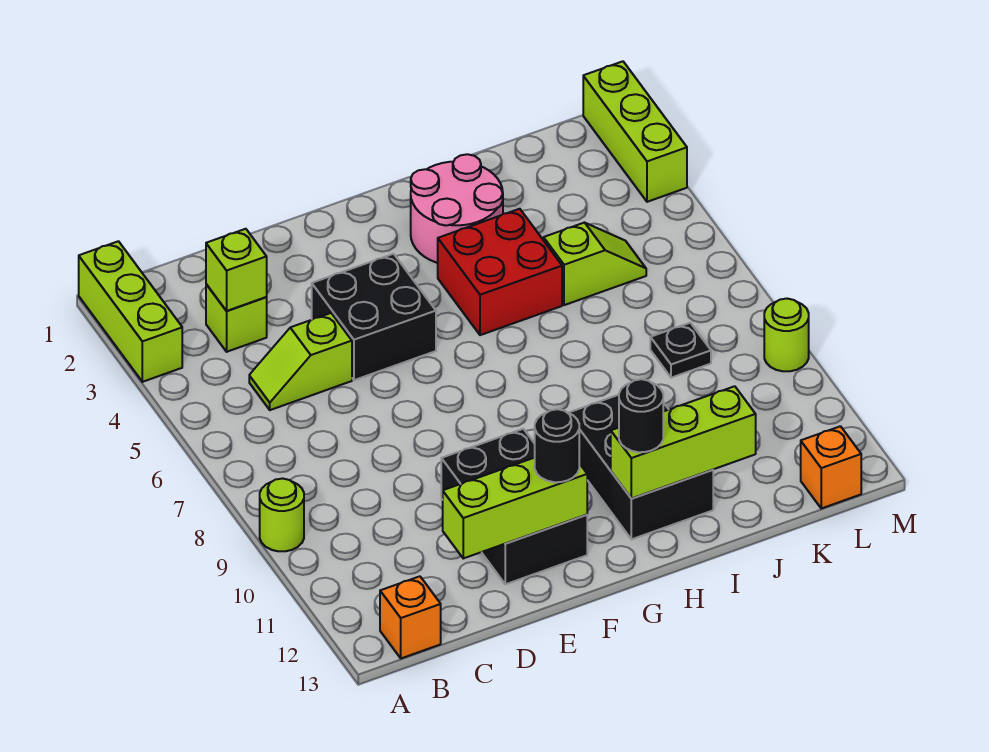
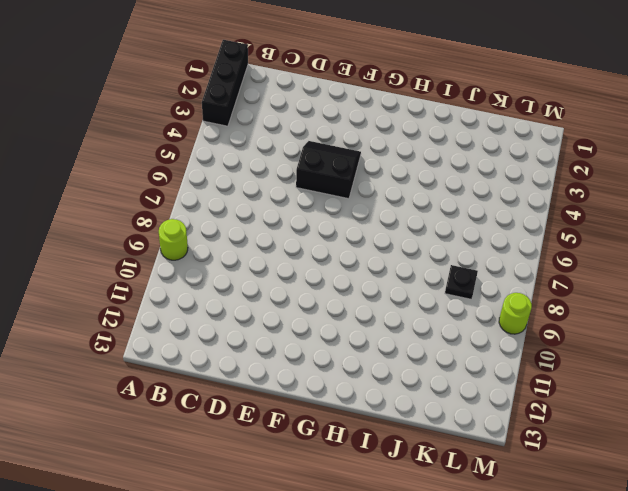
black 1x3 brick [202,40,248,126] -> lime 1x3 brick [79,241,182,382]
black 2x2 slope [296,141,361,199] -> black 2x2 brick [312,254,436,380]
none -> orange 1x1 brick [380,576,441,658]
none -> lime 1x1 brick [206,284,267,352]
none -> lime 1x2 slope [249,313,352,410]

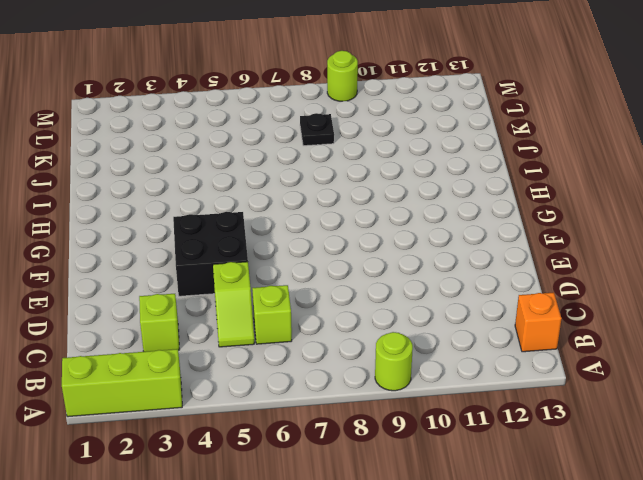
lime 1x1 brick [252,285,292,344] -> lime 1x1 brick moved to [206,229,267,311]
none -> black 2x3 brick [441,429,587,584]
none -> pink 2x2 round brick [411,154,503,263]
none -> red 2x2 brick [438,209,562,335]

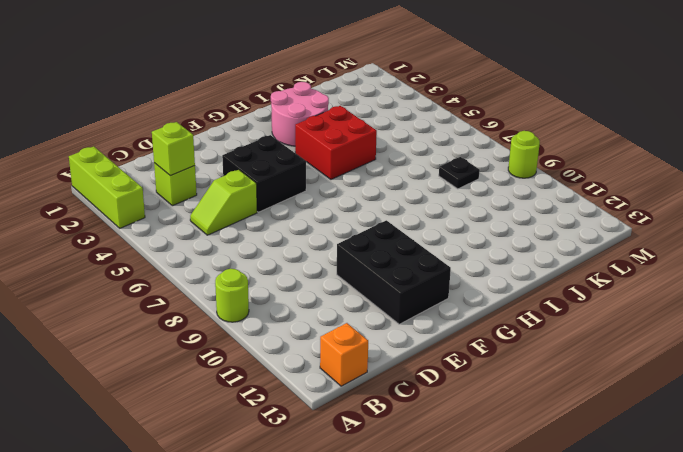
none -> black 2x3 brick [569,395,713,539]
none -> lime 1x2 slope [544,223,646,305]
none -> orange 1x1 brick [801,426,861,508]

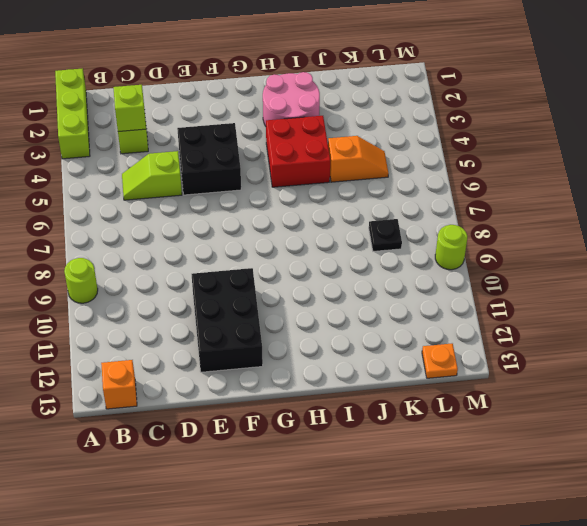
orange 1x2 slope [328,136,389,182] -> lime 1x2 slope [544,223,646,305]
orange 1x1 plate [422,344,458,378] -> orange 1x1 brick [801,426,861,508]
none -> black 2x3 brick [569,395,713,539]
none -> lime 1x3 brick [583,61,687,202]
none -> lime 1x3 brick [443,458,587,558]

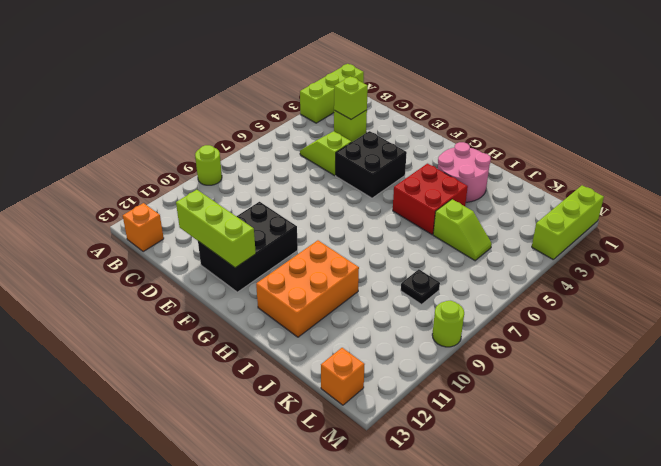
orange 2x3 brick [256,240,359,337] -> black 2x3 brick [569,395,713,539]
none -> lime 1x3 brick [611,386,756,498]
none -> black 1x1 round brick [535,409,579,482]
none -> black 1x1 round brick [619,379,663,452]

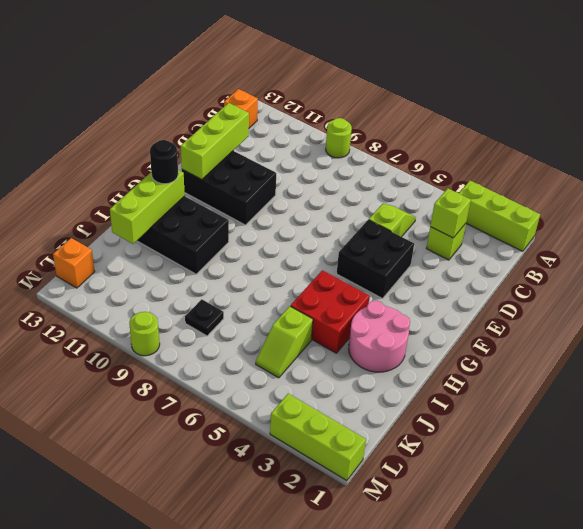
none -> black 1x1 round brick [535,409,579,482]

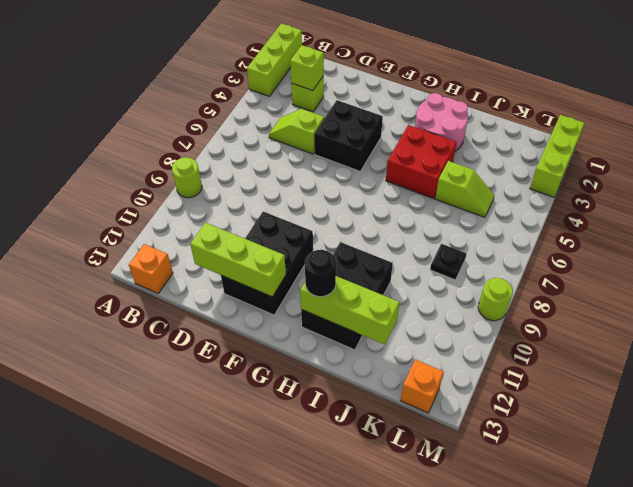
none -> black 1x1 round brick [535,409,579,482]

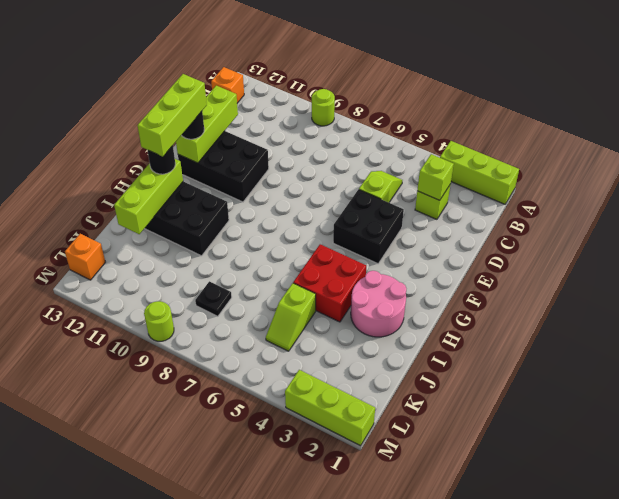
lime 1x3 brick [137,74,207,157] -> none

